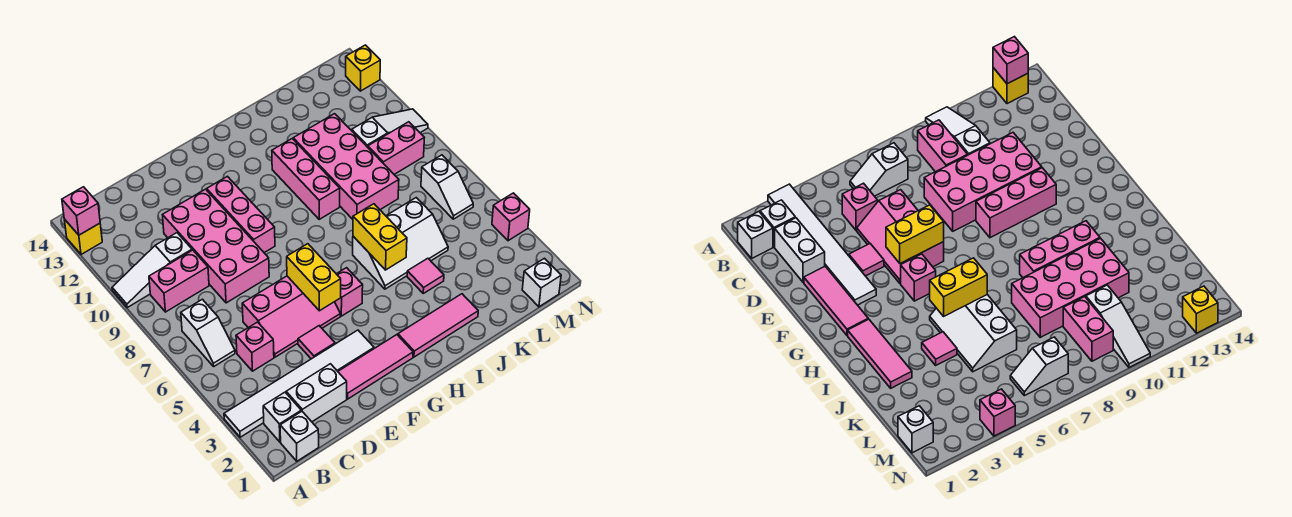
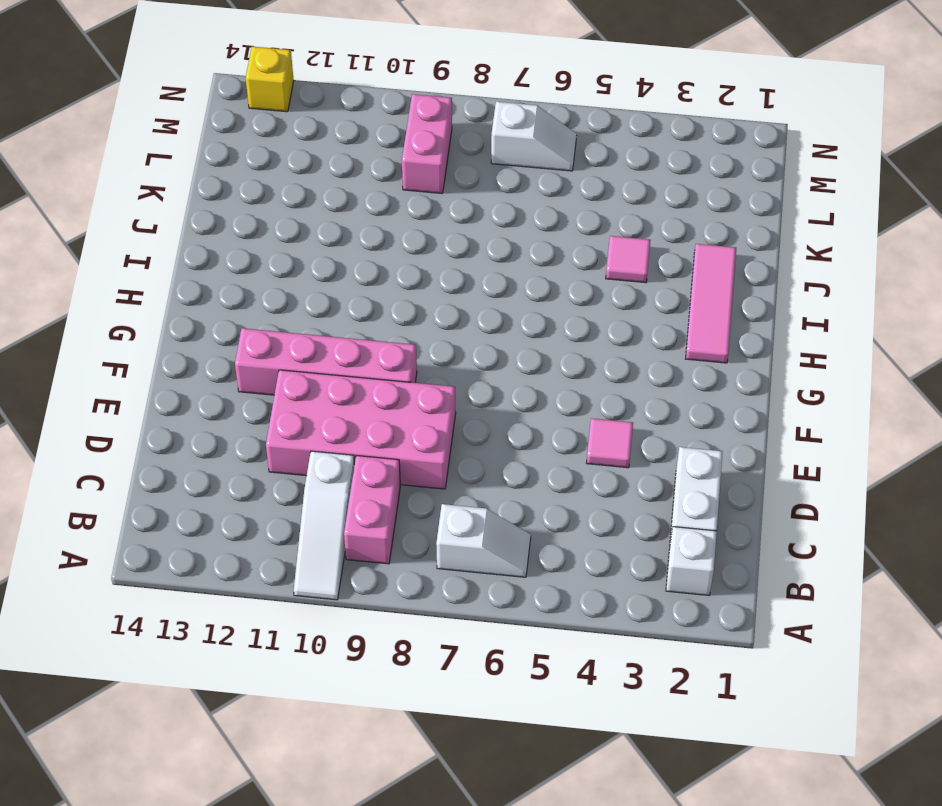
pink 1x4 brick [235,328,417,395] -> pink 1x3 brick [207,176,275,253]
none -> white 1x6 tile [224,330,374,437]
none -> yellow 1x1 brick [64,219,102,254]
none -> white 1x1 brick [280,411,319,461]

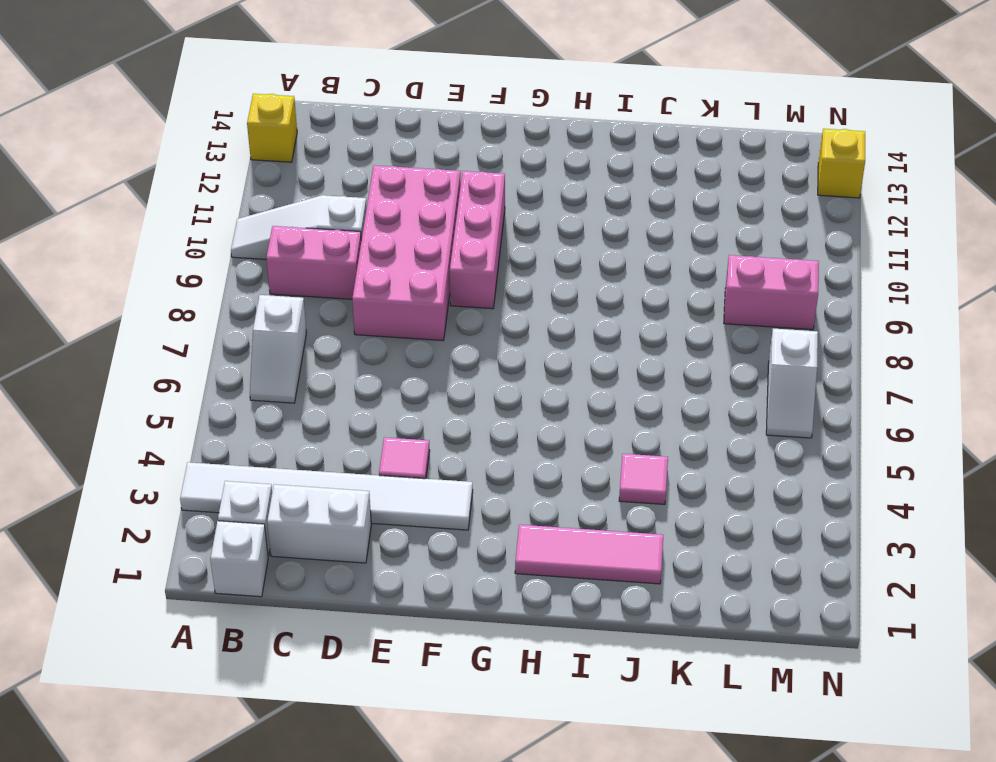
none -> pink 1x1 brick [236,322,274,371]
none -> pink 2x3 slope [242,276,340,357]
none -> pink 1x3 tile [338,335,413,399]

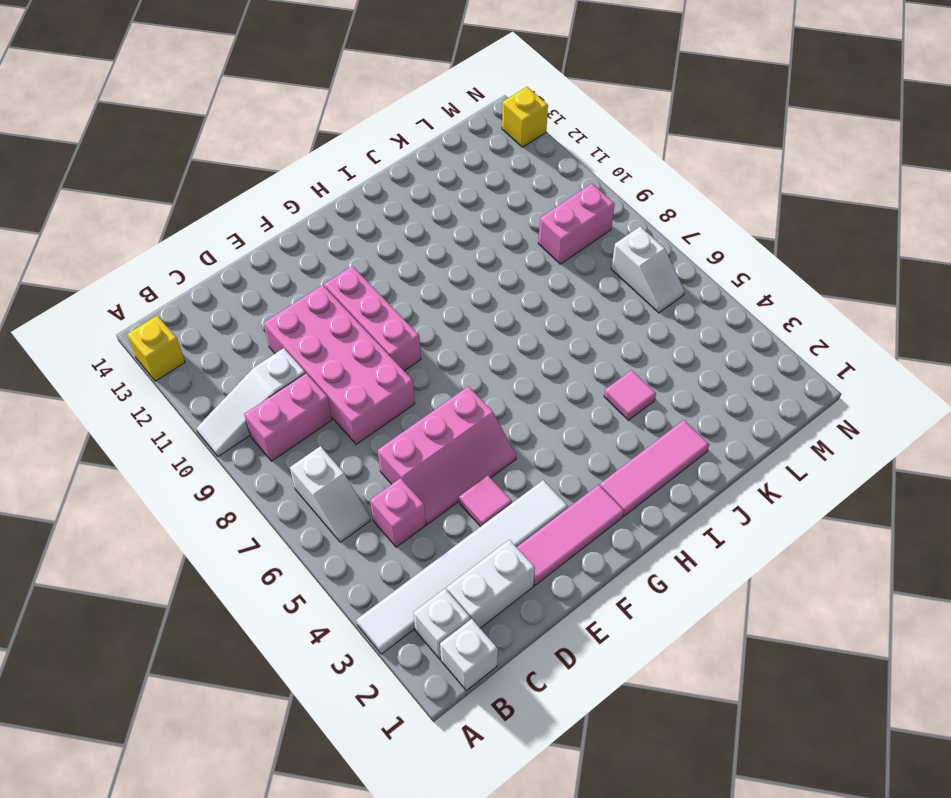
none -> pink 1x1 brick [335,268,363,316]
none -> white 2x3 slope [353,198,448,289]
none -> pink 1x3 brick [272,139,340,219]

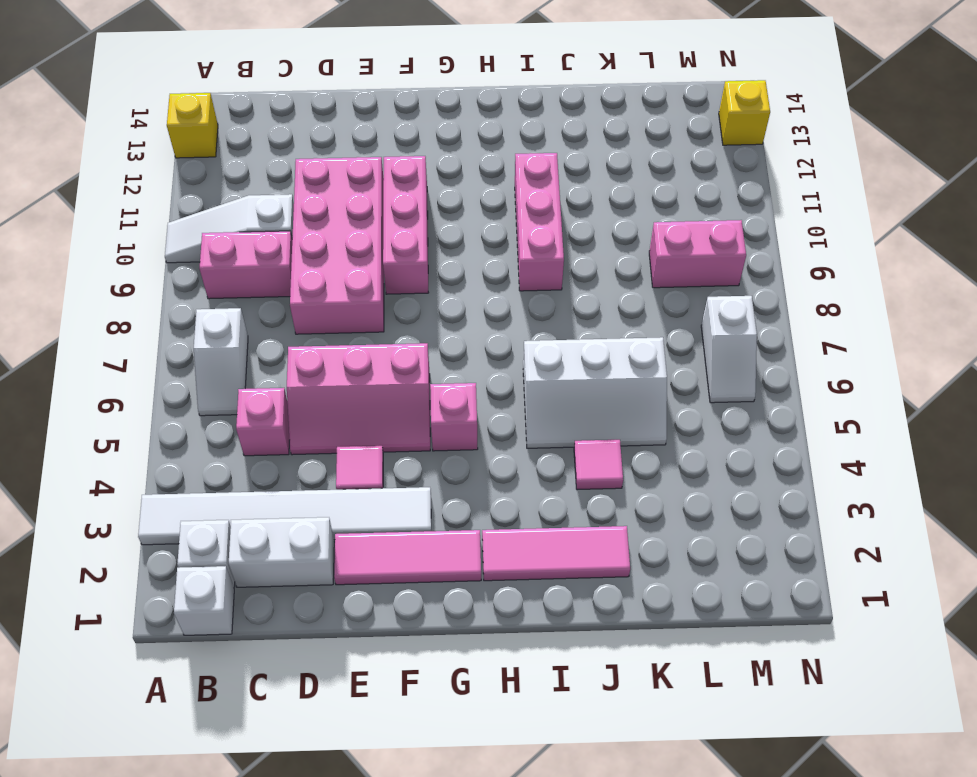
none -> pink 2x4 brick [293,114,399,219]
none -> white 1x3 slope [352,109,428,147]
none -> white 1x1 brick [522,258,561,307]

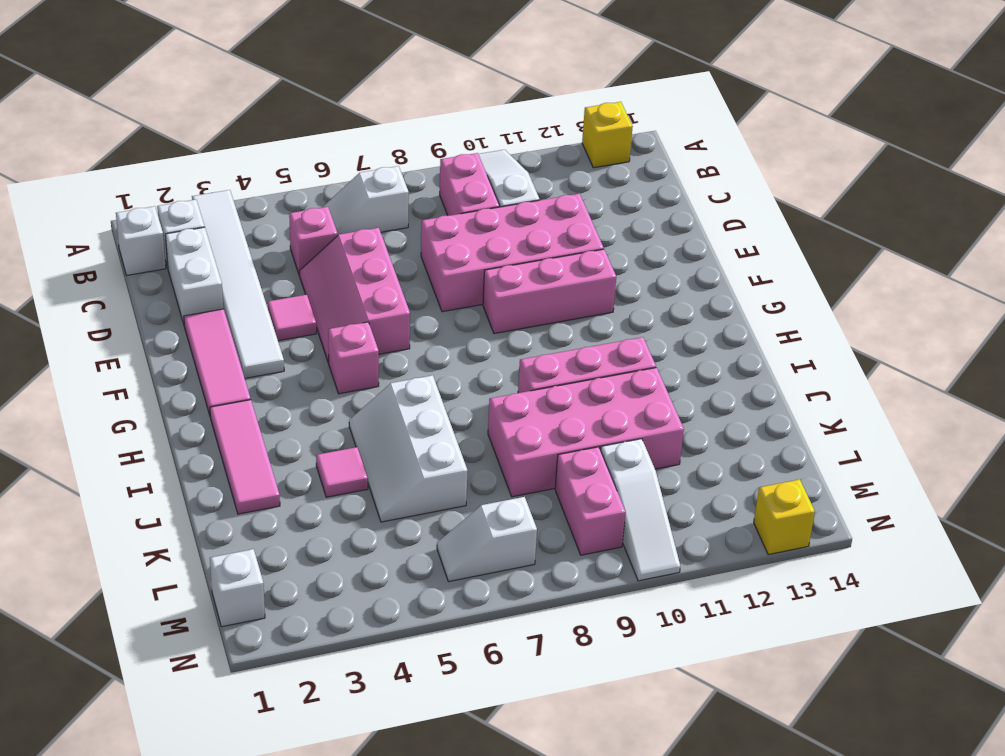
none -> pink 1x1 brick [492,193,530,241]
none -> pink 1x1 brick [62,187,100,235]
none -> yellow 1x2 brick [287,244,341,311]

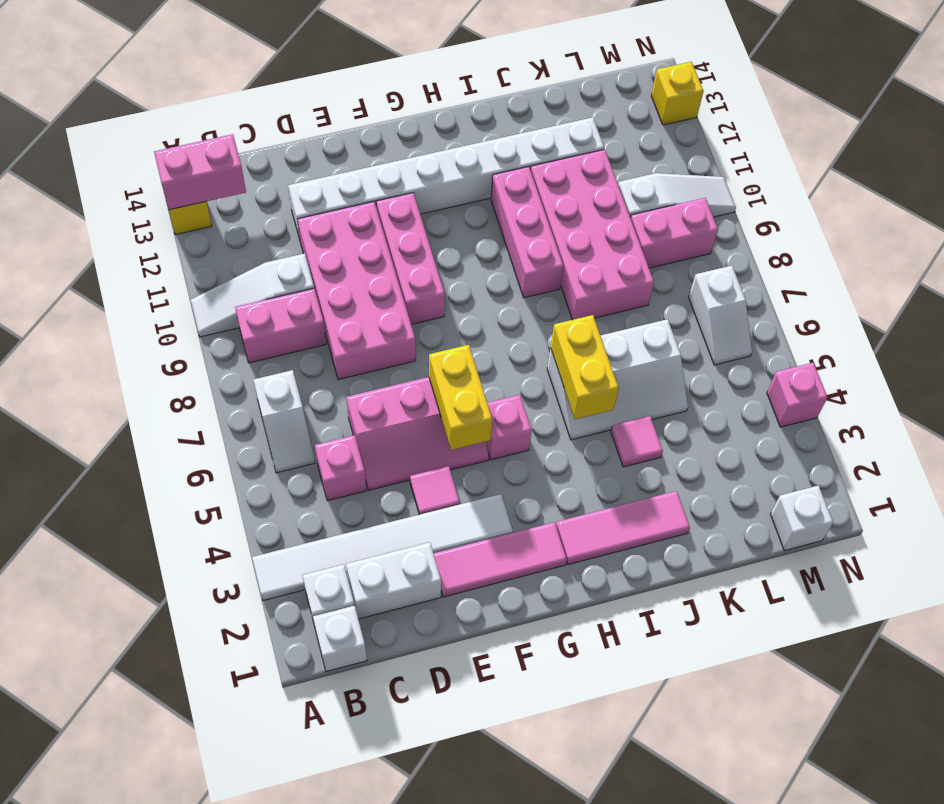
pink 1x2 brick [154,134,246,210] -> pink 1x1 brick [62,187,100,235]
white 1x8 brick [288,117,604,239] -> none

